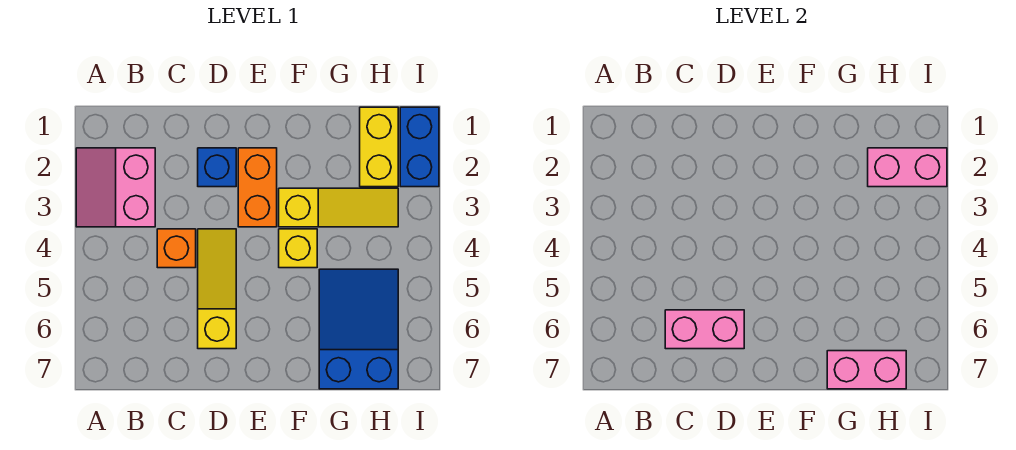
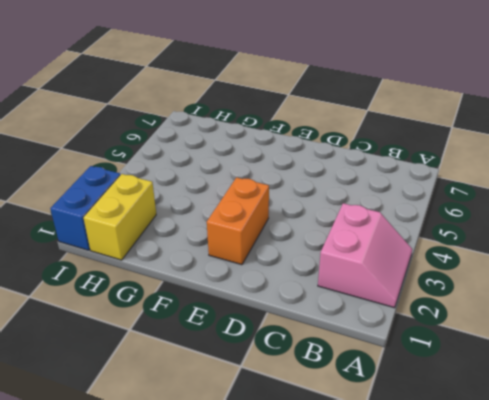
none -> orange 1x1 brick [157,229,196,268]
none -> blue 1x1 brick [198,148,236,187]
none -> yellow 1x3 slope [198,229,236,349]

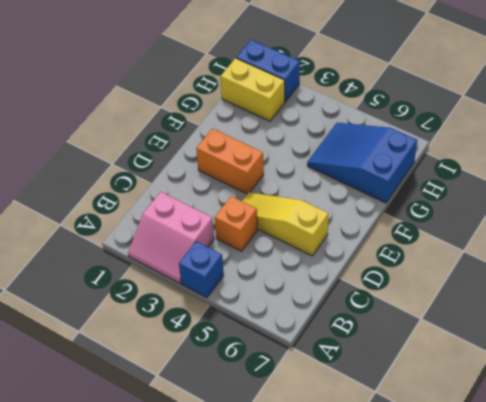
blue 1x1 brick [179,241,224,298] -> blue 1x1 brick moved to [198,148,236,187]
none -> yellow 1x3 slope [279,188,398,227]
none -> yellow 1x1 brick [279,229,317,268]
none -> pink 1x2 brick [665,310,744,349]

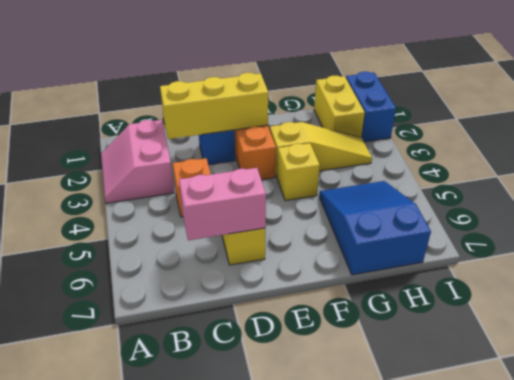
yellow 1x3 brick [160,73,268,139] -> none
none -> pink 1x2 brick [827,351,906,389]
none -> pink 1x2 brick [868,148,947,187]

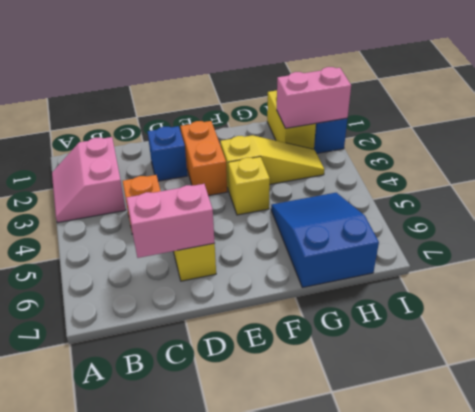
none -> pink 1x2 brick [827,351,906,389]

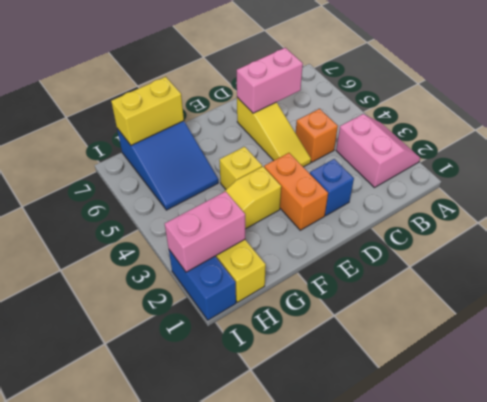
yellow 1x2 brick [111,77,184,145] -> pink 1x2 brick [827,351,906,389]

